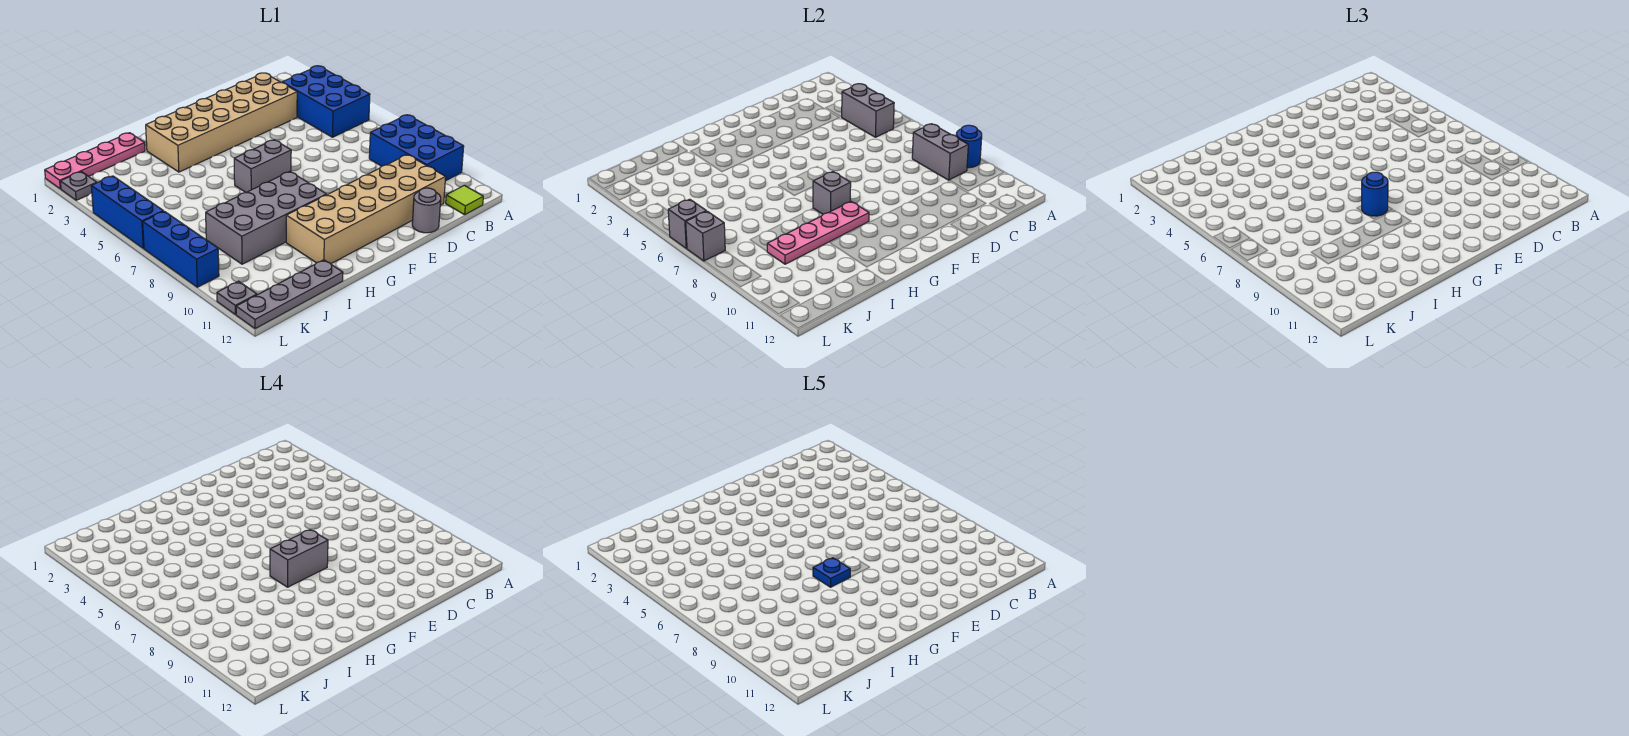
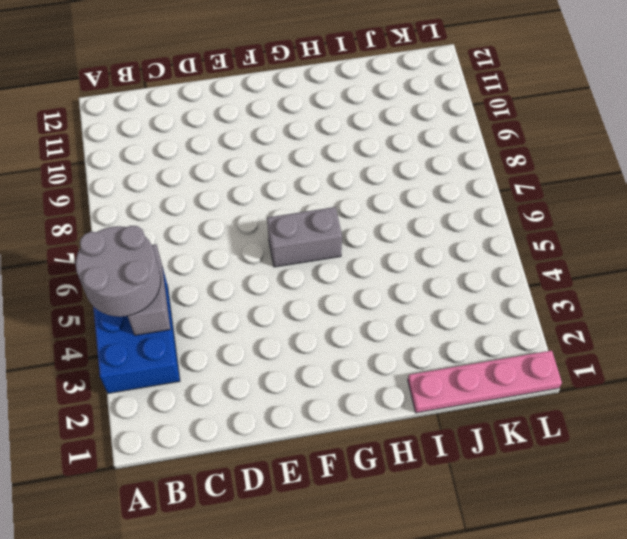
grey 2x2 round brick [76,226,161,317] -> none
none -> blue 2x3 brick [369,115,464,181]
none -> lime 1x1 tile [446,185,483,215]
none -> tan 2x6 brick [146,73,297,172]

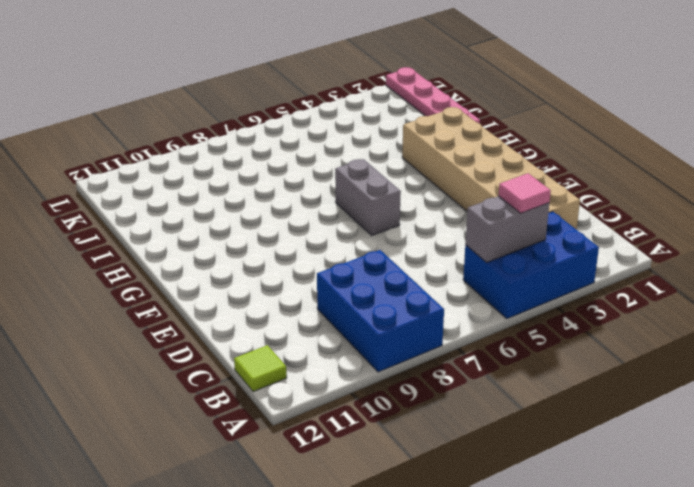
blue 2x3 brick [317,250,444,372] -> blue 2x3 brick turned to [369,115,464,181]
pink 1x1 tile [499,173,551,213] -> none
none -> tan 2x6 brick [286,155,446,264]
none -> grey 1x1 round brick [412,188,441,233]
none -> grey 2x4 brick [206,172,327,264]

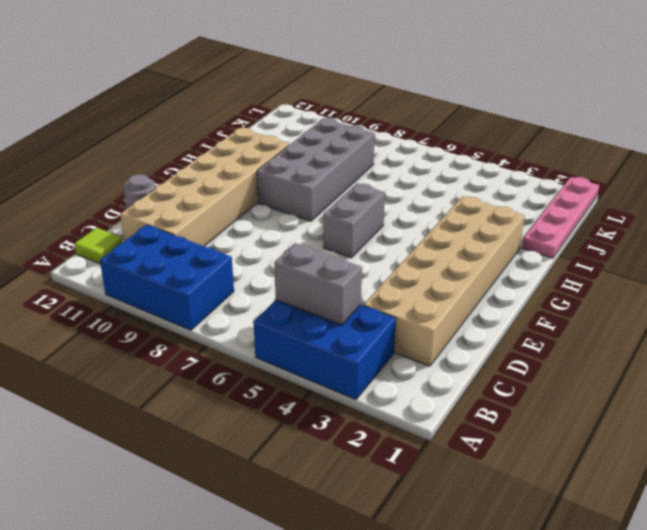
none -> grey 1x4 plate [236,260,343,329]
none -> grey 1x1 plate [60,172,97,200]
none -> blue 1x3 brick [91,176,163,248]

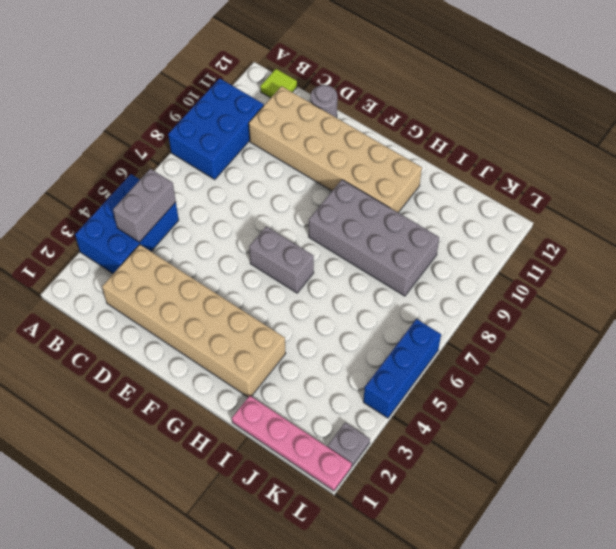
none -> grey 1x4 plate [236,260,343,329]
none -> blue 1x3 brick [143,211,219,287]
none -> grey 1x1 plate [217,281,257,315]

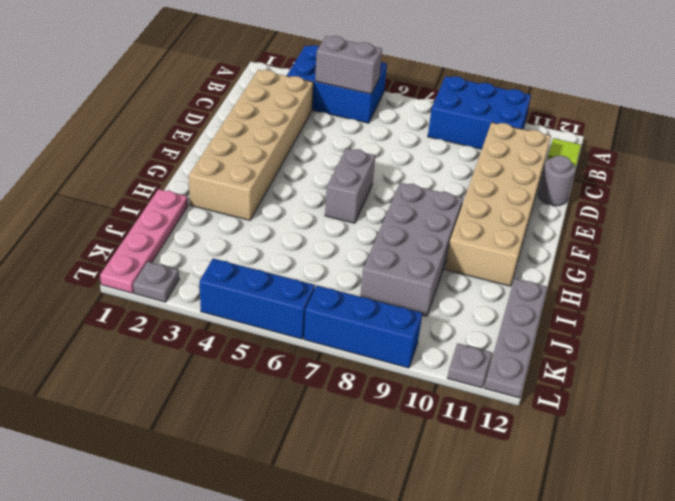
none -> blue 1x1 round brick [956,125,982,168]
none -> grey 1x2 brick [912,124,968,180]
none -> grey 1x1 brick [813,172,851,214]

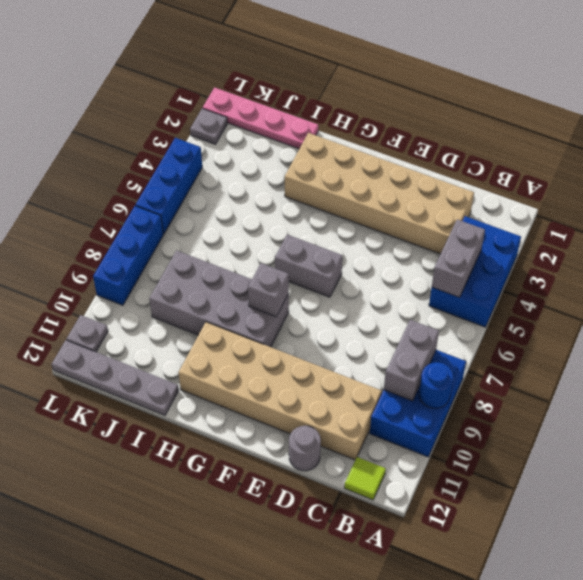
none -> pink 1x4 plate [767,201,869,264]
none -> grey 1x1 brick [668,199,706,248]
none -> grey 1x1 brick [686,211,725,261]

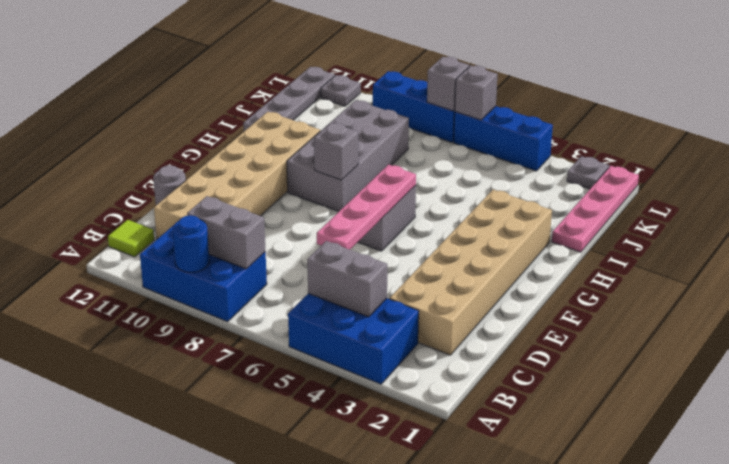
pink 1x4 plate [317,165,416,250] -> pink 1x4 plate moved to [767,201,869,264]
none -> blue 1x1 round brick [1362,172,1388,216]
none -> grey 1x2 brick [270,530,328,587]
none -> blue 1x1 plate [813,558,850,587]

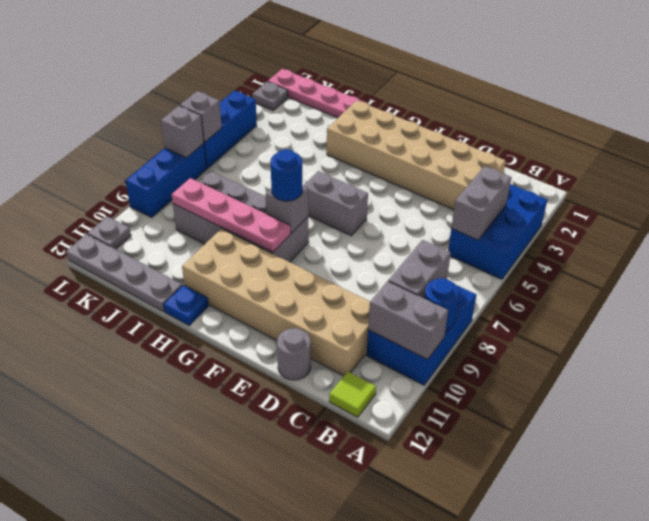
grey 1x2 brick [368,281,448,359] -> grey 1x2 brick moved to [270,530,328,587]
blue 1x1 plate [163,285,209,326] -> blue 1x1 plate moved to [813,558,850,587]

